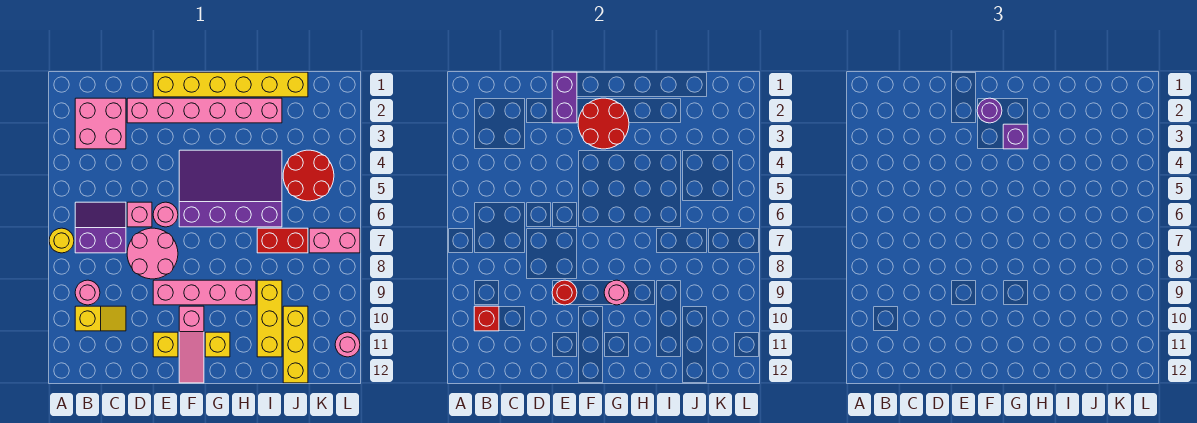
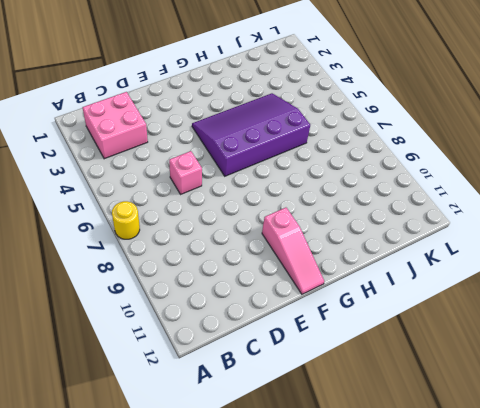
none -> purple 2x2 slope [75,202,126,253]
none -> pink 1x1 round brick [75,280,100,305]
none -> yellow 1x2 slope [75,306,126,331]

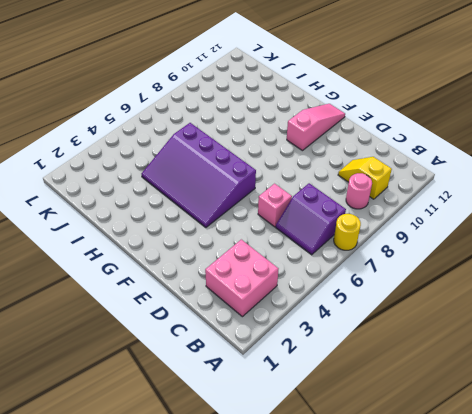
none -> pink 1x6 brick [127,98,282,123]
none -> pink 2x2 round brick [127,228,178,279]
none -> yellow 1x6 brick [153,72,308,97]

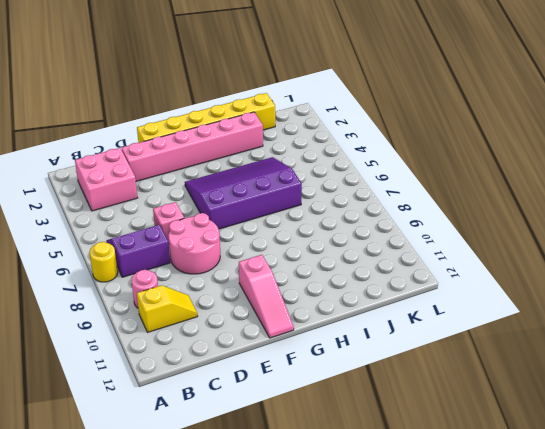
none -> pink 1x1 round brick [153,202,178,227]
none -> pink 1x4 brick [153,280,256,305]
none -> yellow 1x1 brick [153,332,178,357]

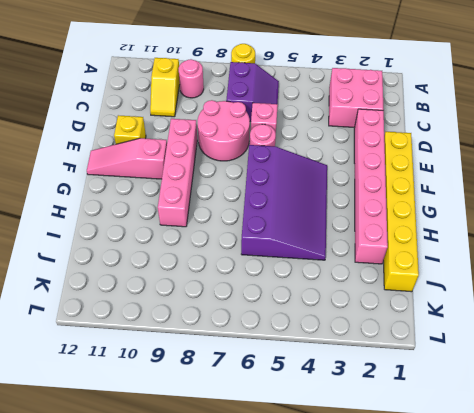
none -> yellow 1x1 brick [205,332,230,357]
none -> red 1x2 brick [257,228,308,253]
none -> yellow 1x3 brick [257,280,282,357]

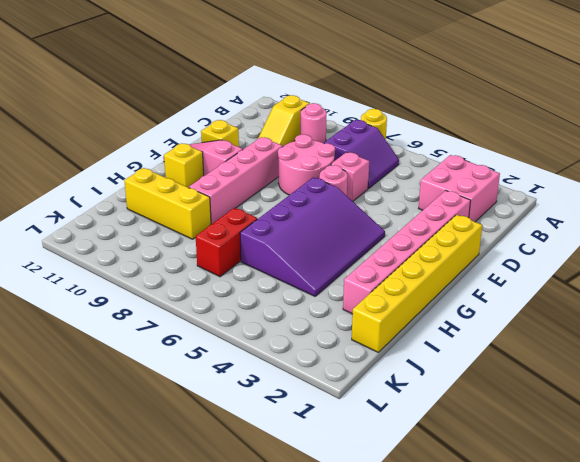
none -> red 2x2 round brick [283,150,334,201]
none -> yellow 1x3 brick [283,306,308,383]
none -> pink 1x2 brick [309,228,360,253]

